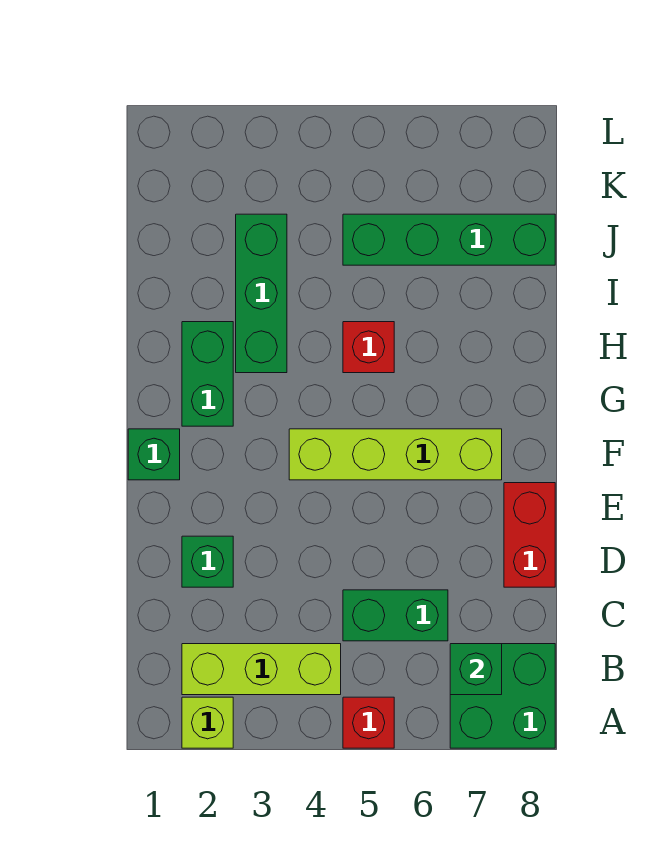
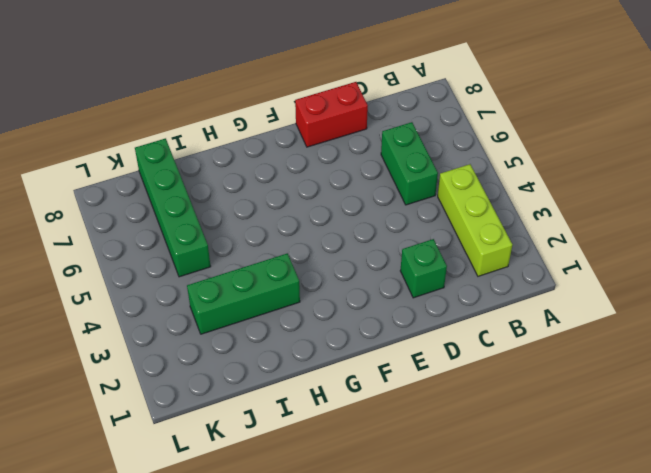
none -> lime 1x1 brick [182,697,233,748]
none -> red 1x1 brick [343,697,394,748]
none -> green 2x2 brick [450,644,555,748]

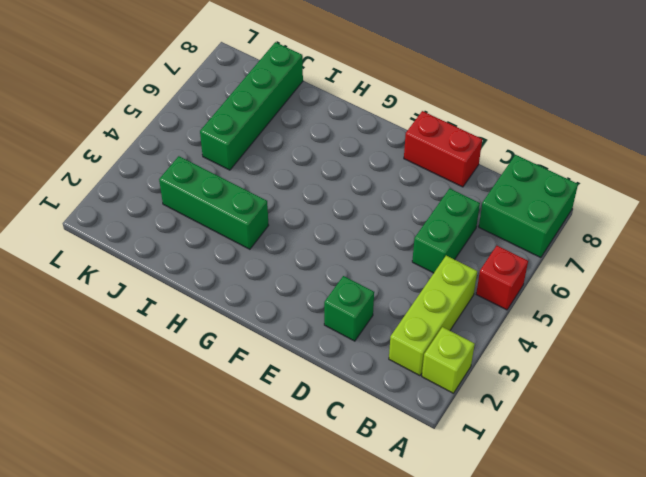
none -> green 1x1 brick [128,429,180,480]
none -> lime 1x4 brick [289,429,502,480]
none -> green 1x2 brick [182,322,233,426]

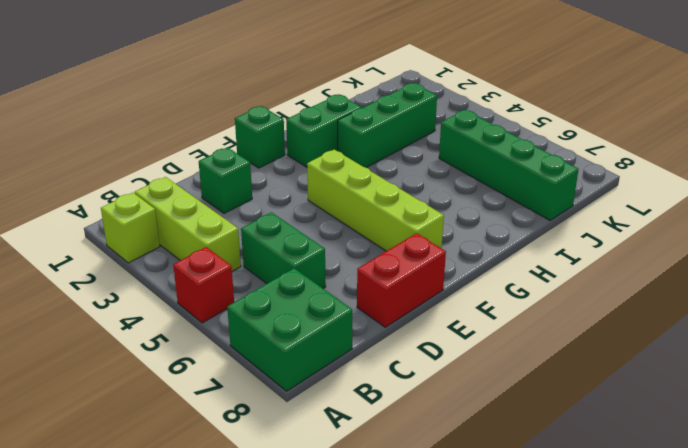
none -> red 1x1 brick [343,322,394,373]
none -> green 1x1 brick [450,644,502,695]

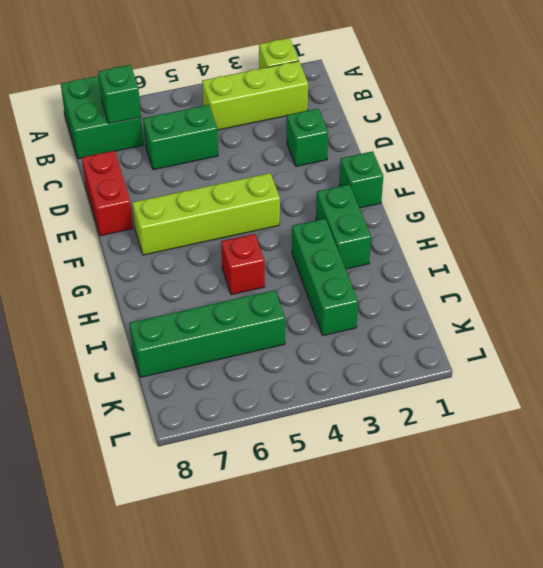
none -> red 1x1 brick [343,697,394,748]

